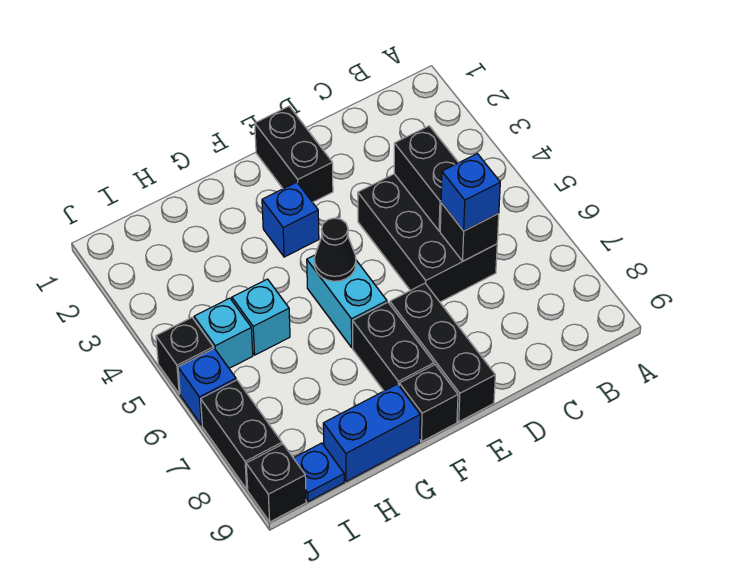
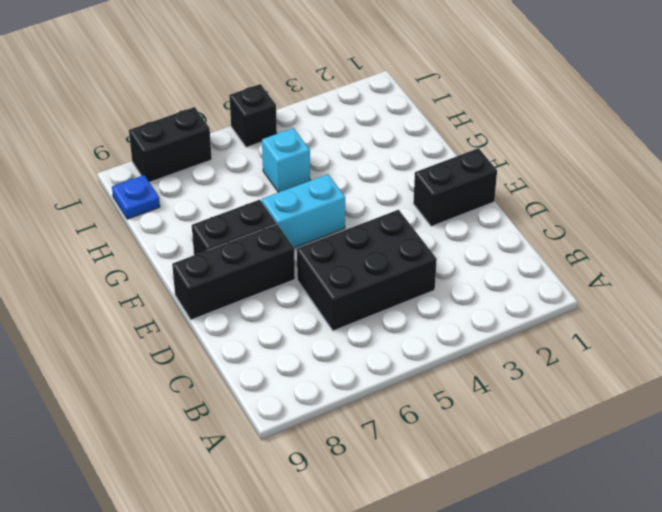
none -> blue 1x1 brick [262,182,319,257]
none -> black 1x1 brick [399,365,458,441]
none -> blue 1x2 brick [323,384,420,482]

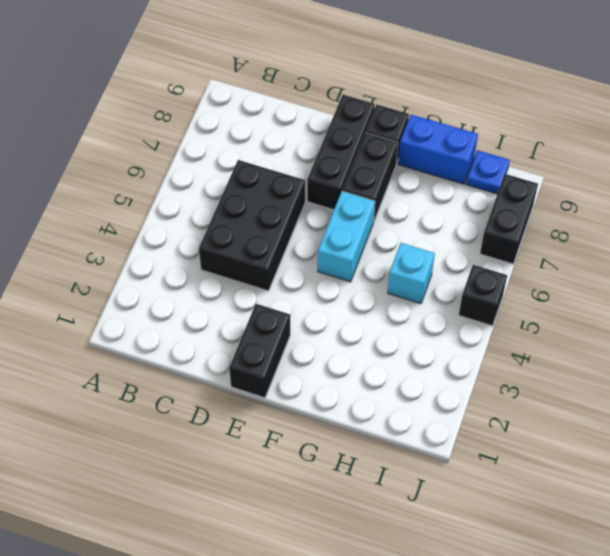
none -> blue 1x1 brick [262,182,319,257]
none -> cyan 1x1 brick [194,298,253,368]
none -> blue 1x1 brick [178,348,236,425]

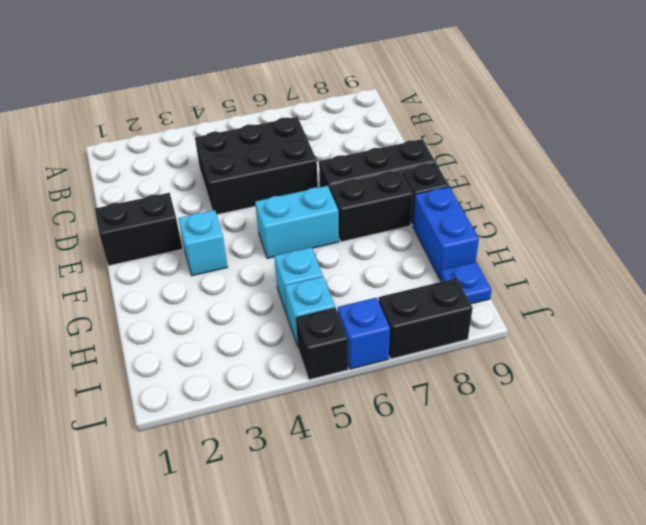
cyan 1x1 brick [178,210,228,276] -> blue 1x1 brick [262,182,319,257]
none -> black 1x1 brick [246,444,306,522]
none -> black 1x2 brick [394,126,459,231]
none -> black 1x1 brick [440,203,499,261]

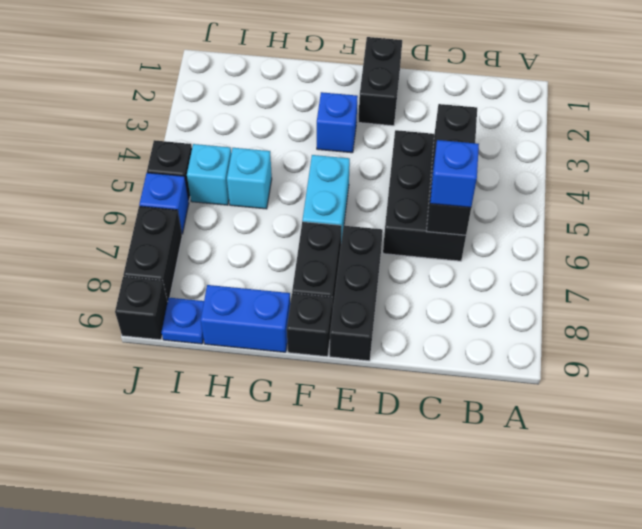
none -> black 1x1 cone [314,218,356,281]

